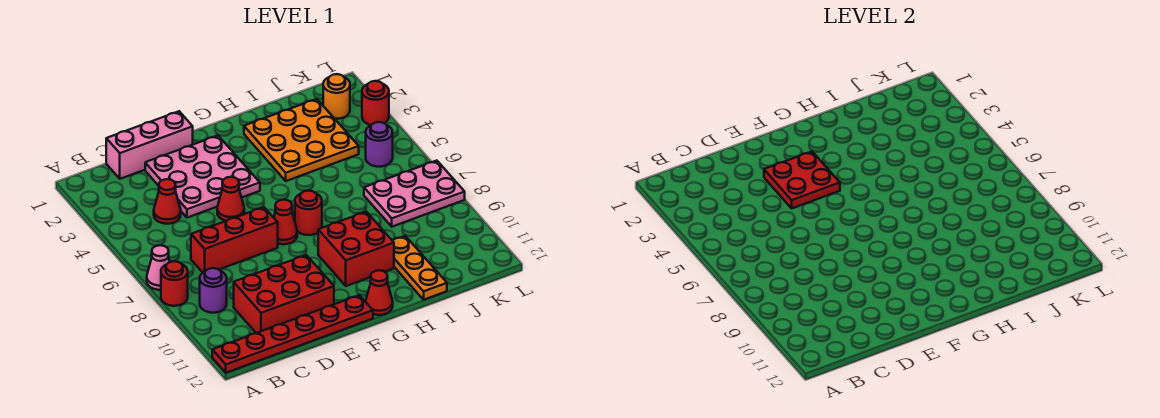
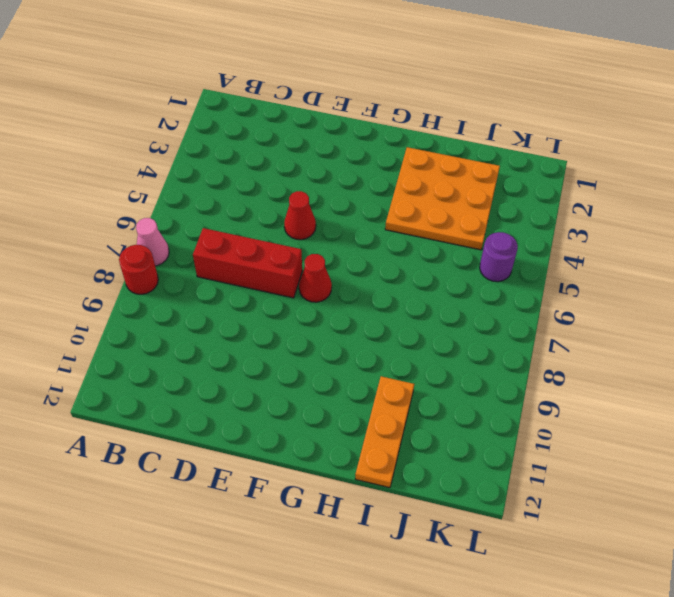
none -> red 1x6 plate [212,295,373,373]
none -> purple 1x1 round brick [200,268,227,313]
none -> pink 1x3 brick [106,111,193,179]

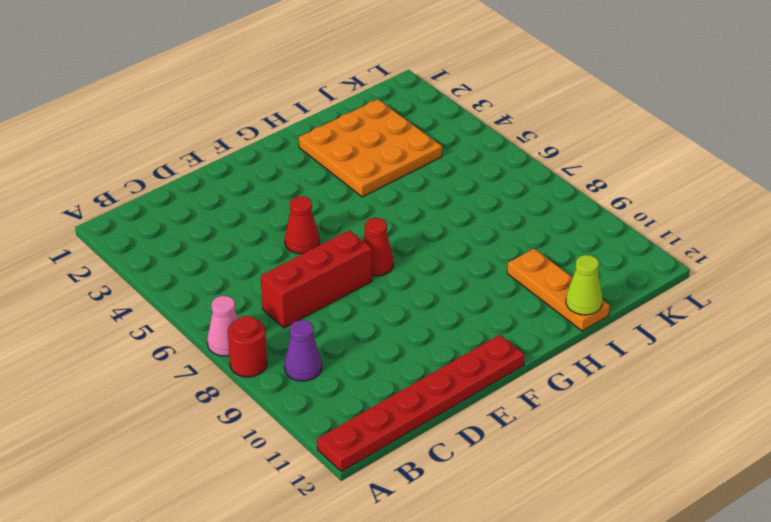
purple 1x1 cone [284,320,322,381] -> purple 1x1 round brick [200,268,227,313]
lime 1x1 cone [566,255,602,315] -> none
none -> pink 1x3 brick [106,111,193,179]
none -> red 1x1 cone [154,179,181,224]
none -> red 2x3 brick [234,255,334,333]

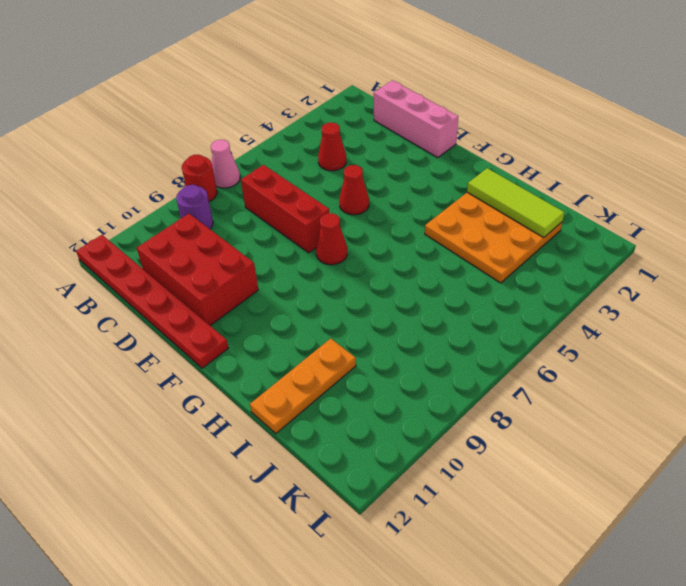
lime 1x3 tile [467,168,564,238] -> none
none -> pink 3x3 plate [145,136,260,218]
none -> red 1x1 round brick [295,190,322,235]
none -> red 2x2 brick [318,212,394,286]

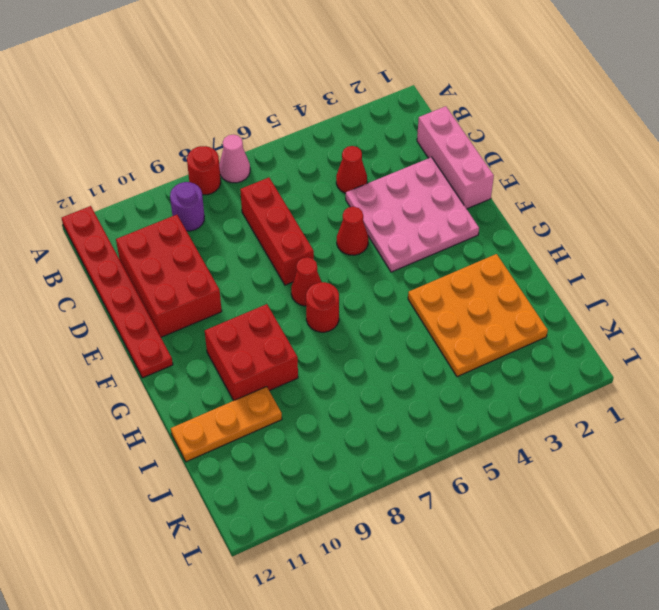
none -> red 1x1 cone [366,270,393,315]
none -> pink 2x3 plate [364,161,465,227]
none -> orange 1x1 round brick [323,74,350,119]

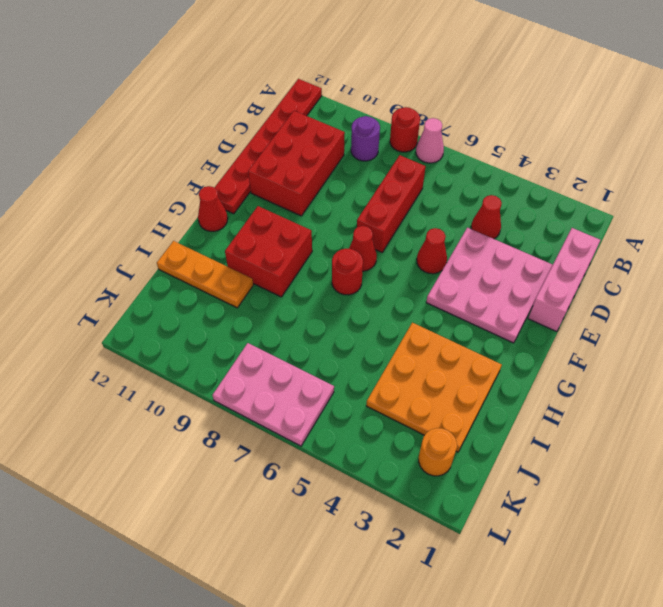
pink 2x3 plate [213,343,334,446] -> pink 2x3 plate turned to [364,161,465,227]
none -> purple 1x1 round brick [366,122,393,167]
none -> red 1x1 round brick [362,81,389,125]
none -> red 2x2 plate [764,152,840,208]

